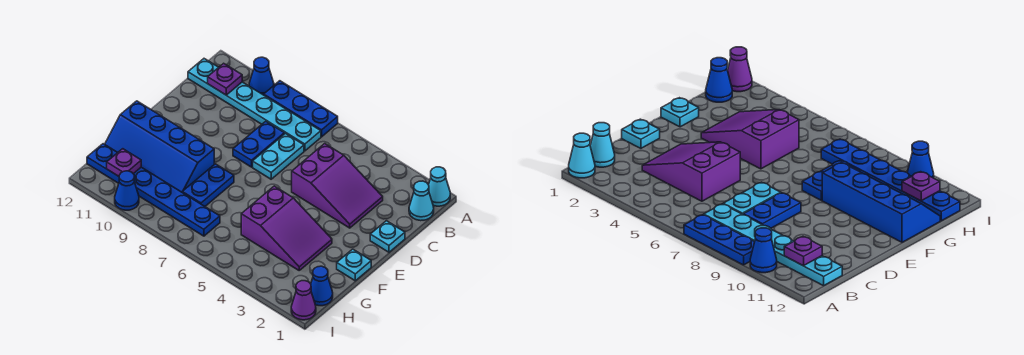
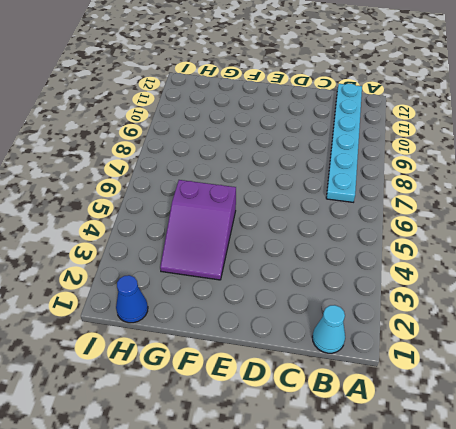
none -> cyan 1x1 cone [429,167,450,206]
none -> blue 1x3 plate [264,81,338,137]
none -> blue 1x1 cone [249,57,274,95]

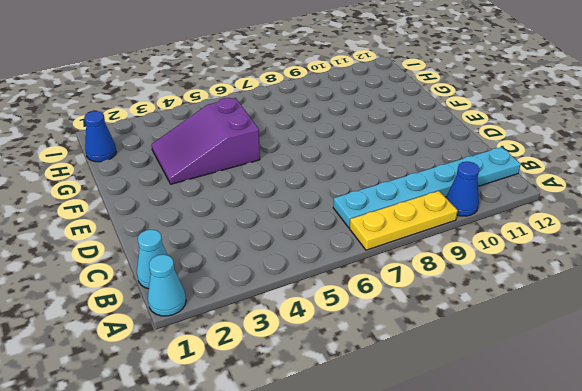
yellow 1x3 plate [350,191,458,250] -> blue 1x3 plate [264,81,338,137]
none -> purple 2x3 slope [292,144,383,228]
none -> cyan 1x2 plate [253,134,304,179]
none -> blue 1x2 plate [233,121,284,167]

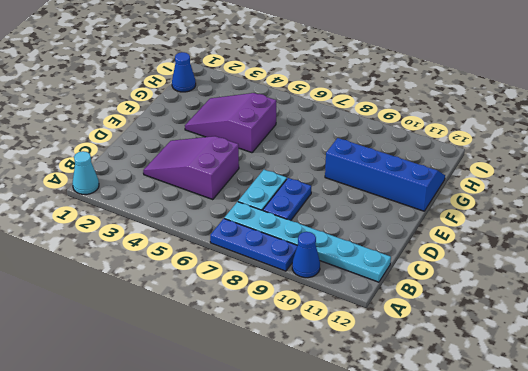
none -> cyan 1x1 cone [409,181,434,221]
none -> cyan 1x1 plate [370,221,405,252]
none -> cyan 1x1 plate [337,249,371,281]

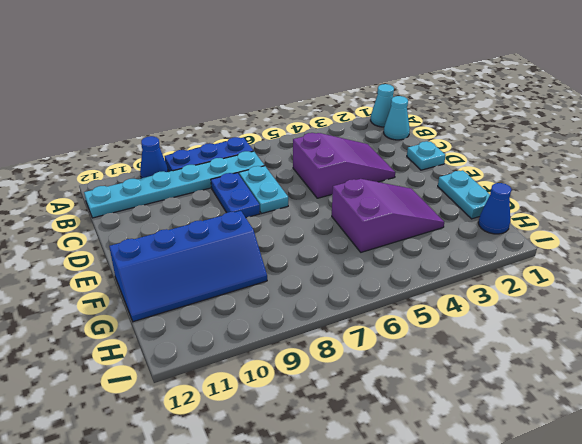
cyan 1x2 plate [438,170,490,219] -> cyan 1x1 plate [337,249,371,281]
none -> blue 1x2 plate [182,164,234,206]
none -> blue 1x6 plate [87,144,220,236]
none -> purple 1x1 cone [291,281,316,320]

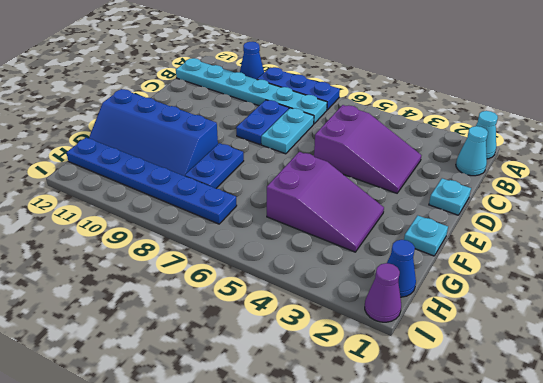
none -> blue 1x1 cone [115,171,139,210]
none -> purple 1x1 plate [208,63,242,95]
none -> purple 1x1 plate [107,149,141,176]

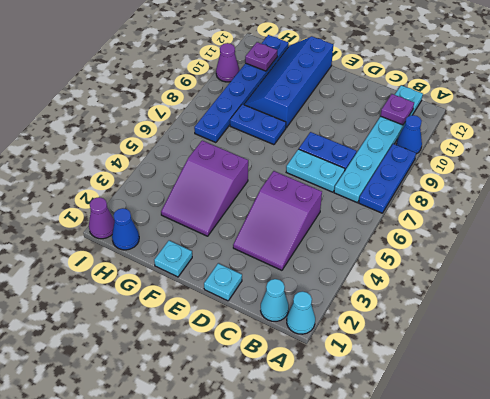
purple 1x1 cone [216,43,239,82] -> blue 1x1 cone [115,171,139,210]

